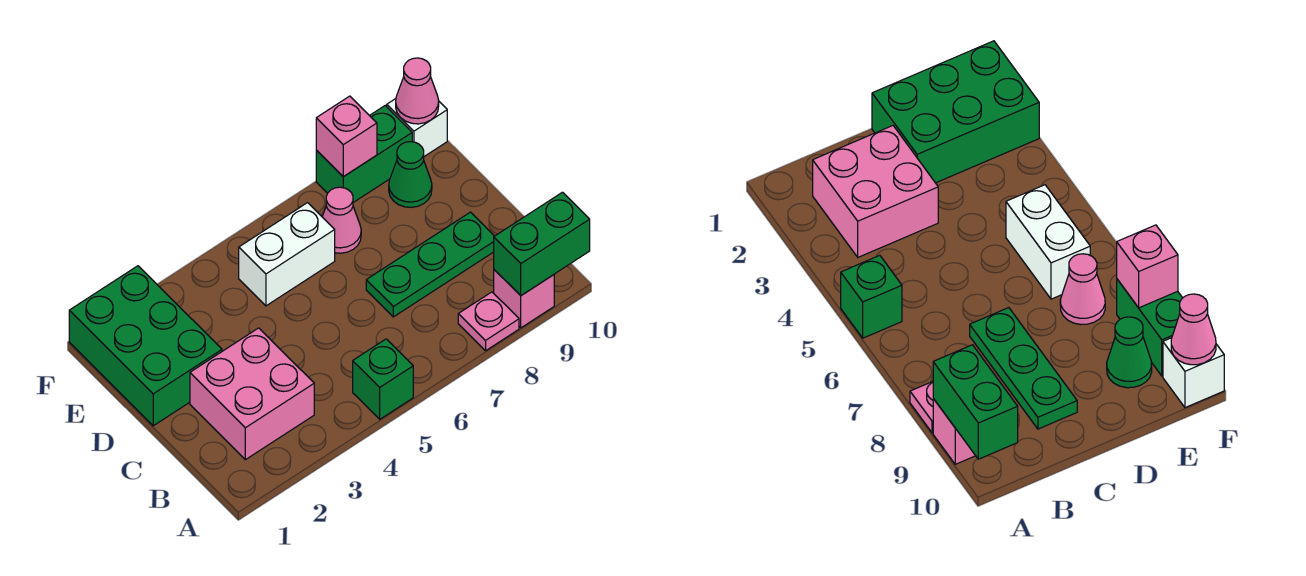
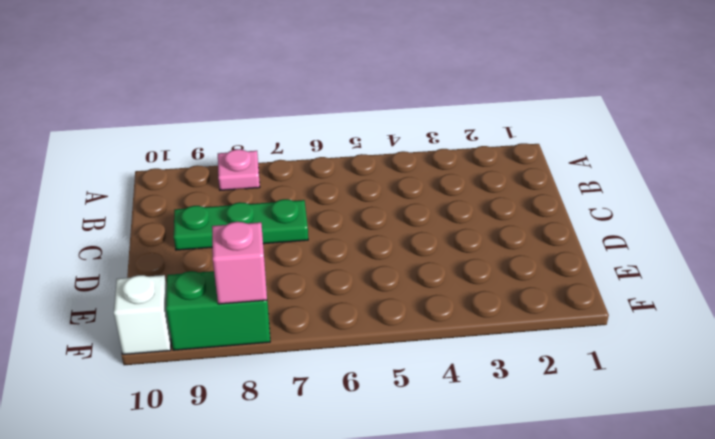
none -> green 1x1 brick [353,339,413,419]
none -> pink 1x1 brick [494,270,554,328]
none -> pink 2x2 brick [190,328,314,460]

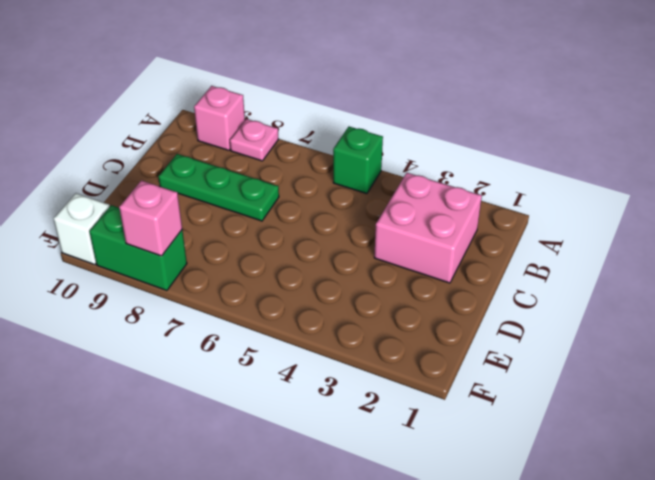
none -> green 2x3 brick [69,266,222,426]
none -> white 1x2 brick [239,203,335,306]
none -> pink 1x1 cone [322,187,361,253]

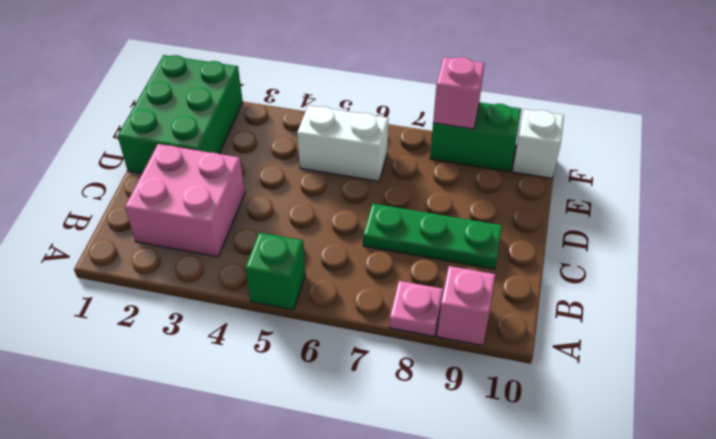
none -> pink 1x1 cone [322,187,361,253]
none -> green 1x1 cone [389,142,432,207]
none -> green 1x2 brick [494,192,590,295]

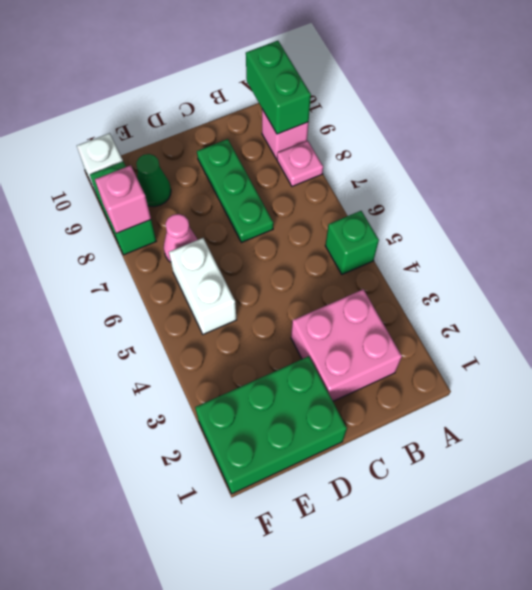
none -> pink 1x1 cone [396,58,439,124]

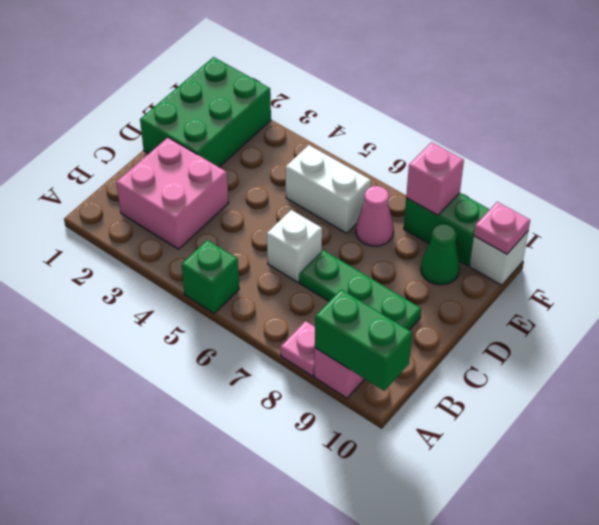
white 1x1 brick [267,210,322,282] -> none
pink 1x1 plate [474,202,530,254] -> pink 1x1 cone [396,58,439,124]

